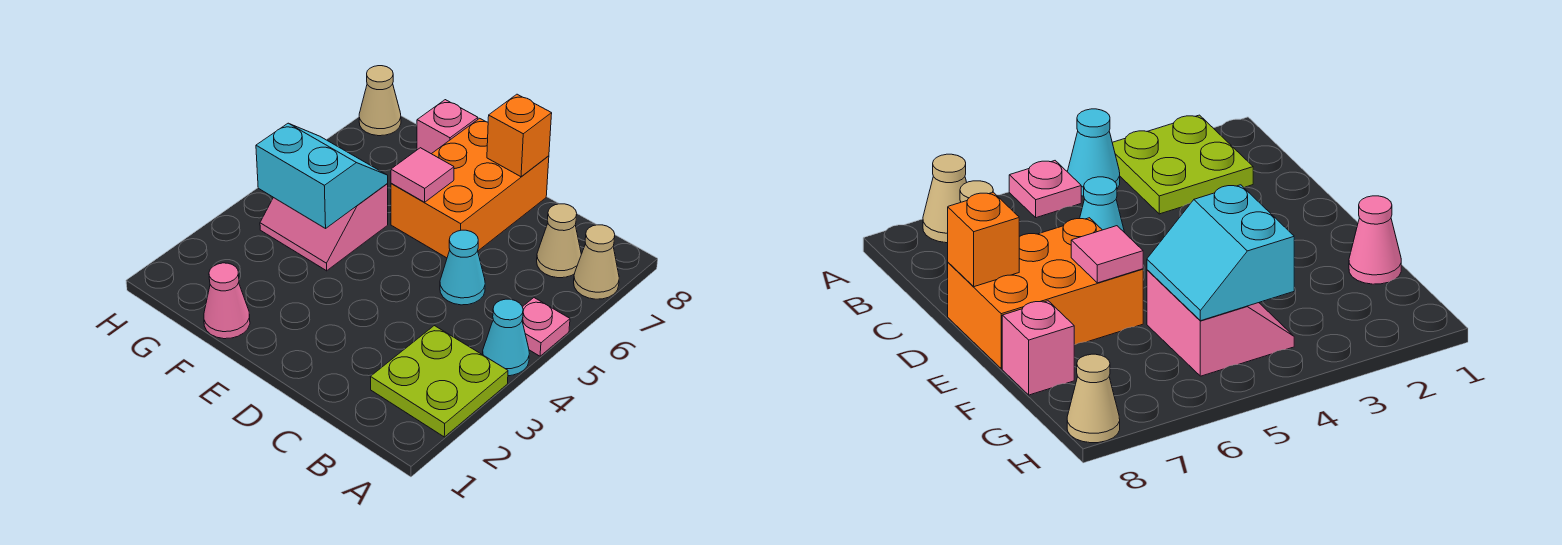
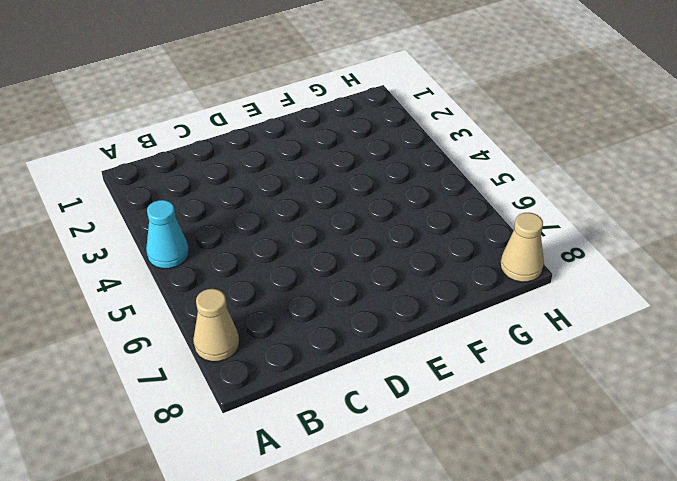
none -> lime 2x2 plate [371,326,508,437]
none -> pink 1x1 plate [522,298,570,356]
none -> tan 1x1 cone [537,204,581,278]

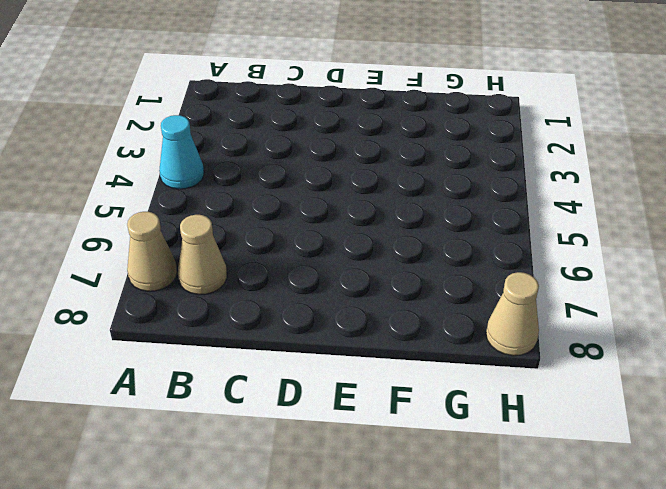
none -> lime 2x2 plate [371,326,508,437]
none -> pink 1x1 plate [522,298,570,356]
none -> cyan 1x1 cone [440,230,485,305]

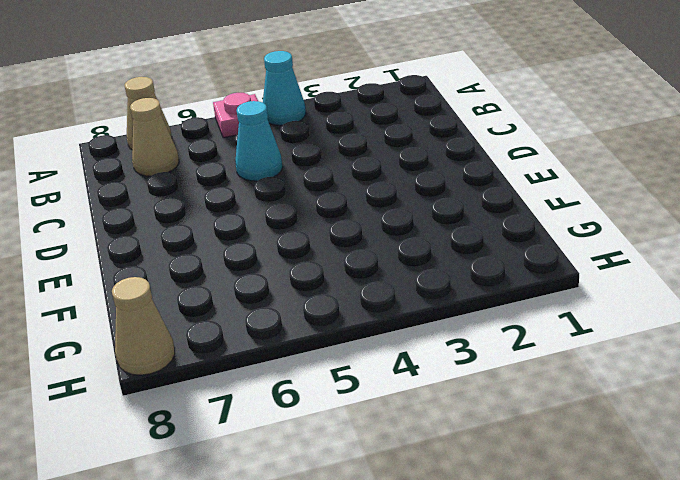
none -> lime 2x2 plate [371,326,508,437]
none -> orange 2x3 brick [391,118,549,258]
none -> pink 1x1 cone [204,263,250,339]

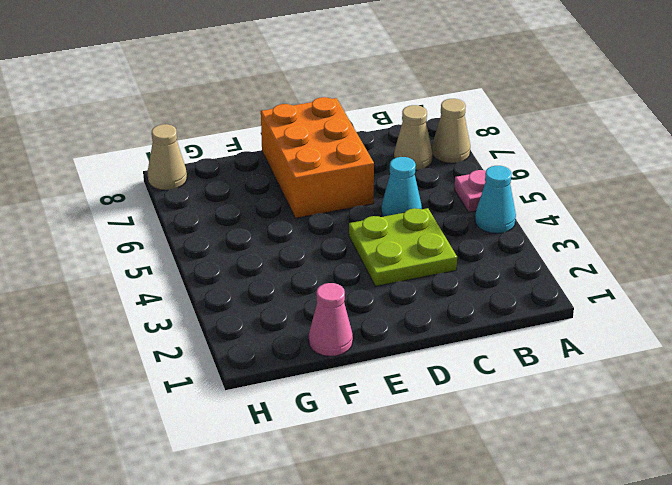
lime 2x2 plate [349,208,457,286] -> lime 2x2 plate moved to [371,326,508,437]
none -> pink 2x2 slope [260,184,388,271]
none -> pink 1x1 brick [417,100,478,154]
none -> orange 1x1 brick [487,94,552,177]

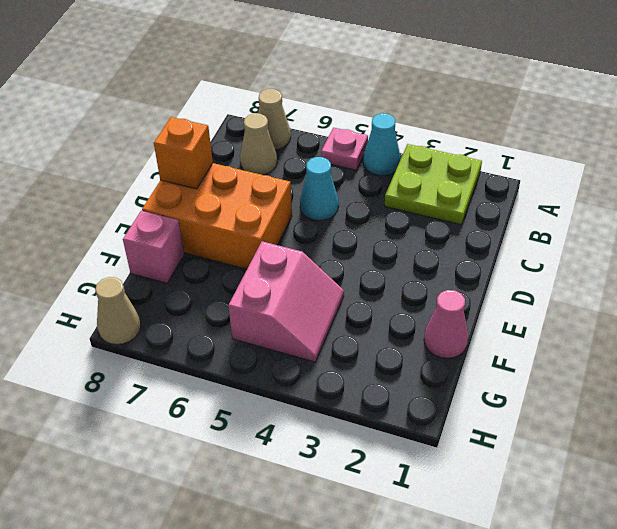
none -> pink 1x1 tile [391,148,454,202]
none -> cyan 2x2 slope [256,123,388,228]

